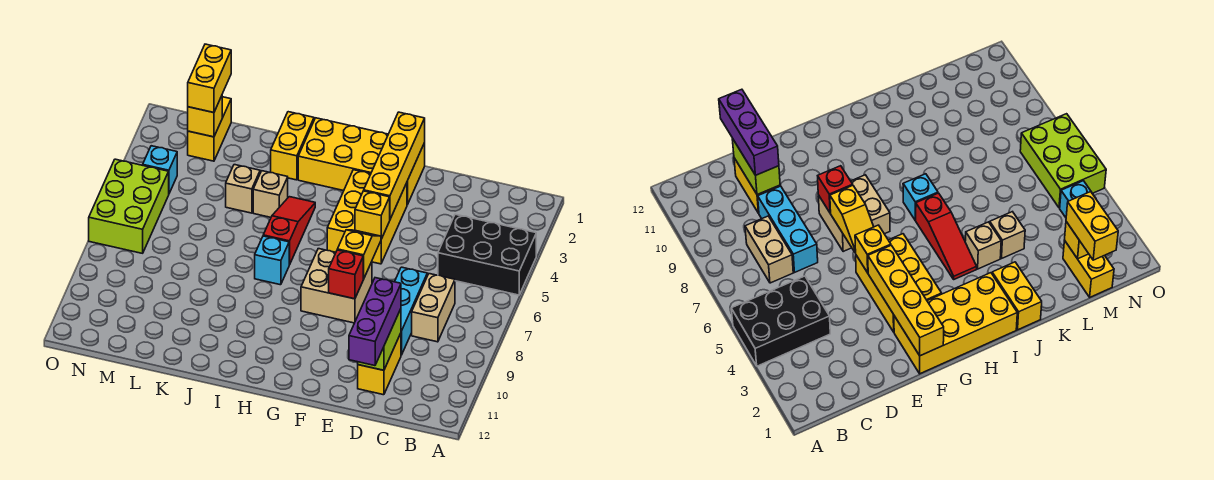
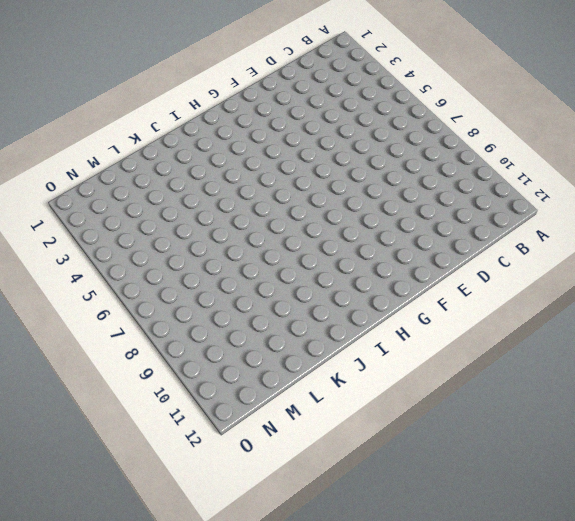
none -> black 2x3 brick [438,214,536,295]
none -> tan 1x2 brick [412,274,455,342]
none -> cyan 1x3 brick [395,267,427,355]

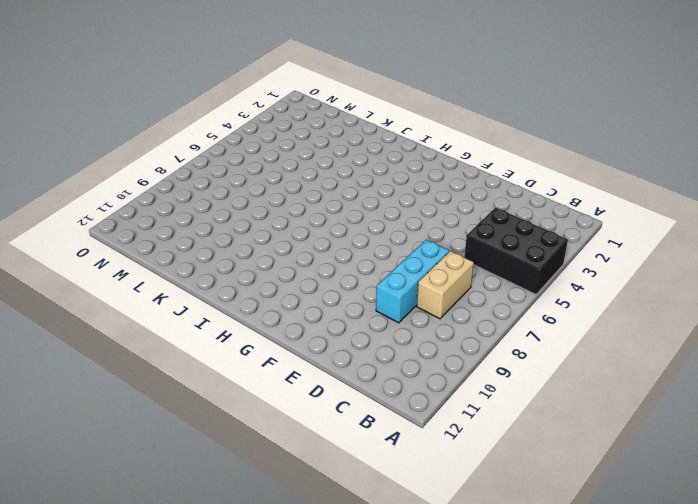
none -> yellow 1x2 brick [358,333,401,395]
none -> yellow 2x4 brick [298,118,425,205]
none -> yellow 2x3 brick [327,170,407,264]

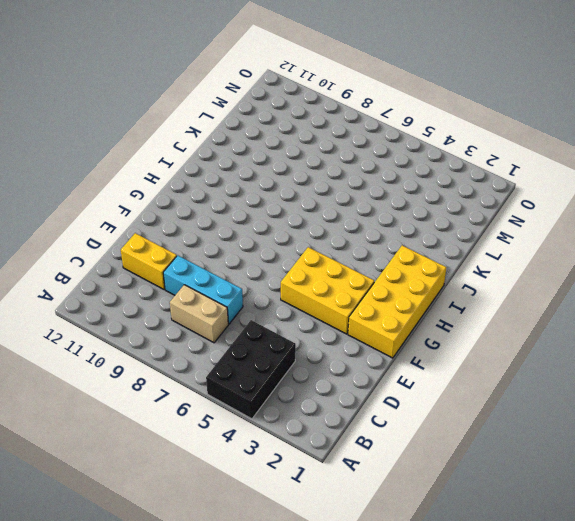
none -> tan 2x2 brick [301,249,372,323]
none -> red 1x3 slope [263,197,315,265]
none -> cyan 1x1 brick [255,236,289,285]

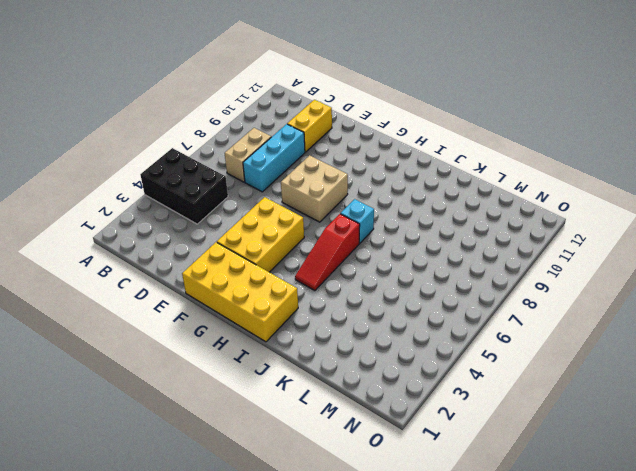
none -> yellow 1x2 brick [271,112,314,180]
none -> tan 1x1 brick [253,171,288,217]
none -> tan 1x1 brick [226,165,260,213]

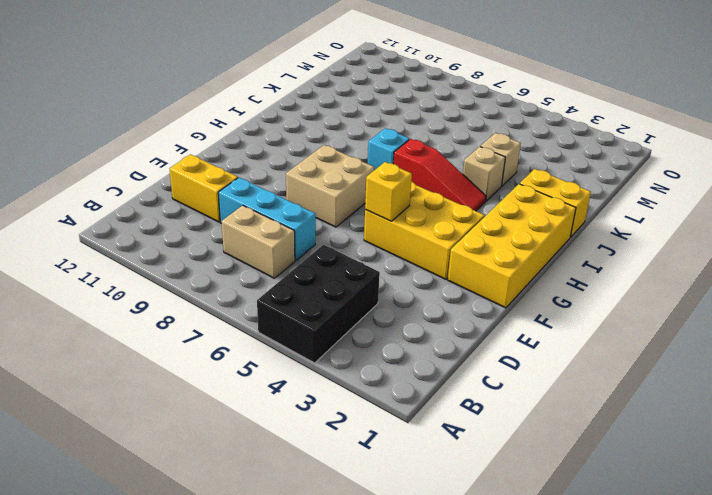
none -> yellow 1x2 brick [188,97,231,161]
none -> cyan 1x1 brick [143,146,177,193]
none -> lime 2x3 brick [89,159,169,253]

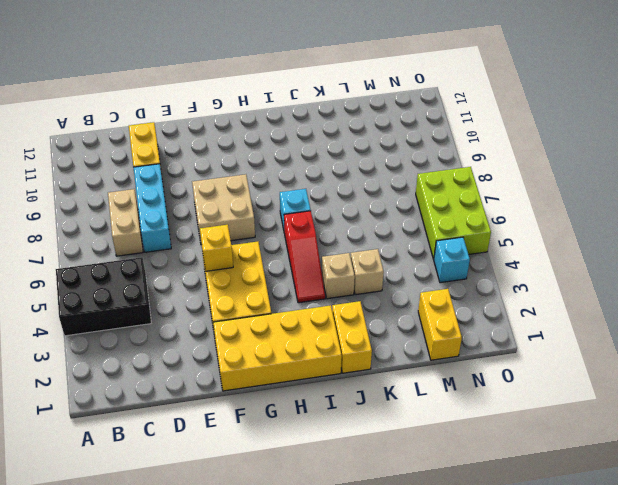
none -> lime 1x2 brick [358,309,401,370]
none -> yellow 1x4 brick [364,112,425,219]
none -> yellow 1x2 slope [337,230,381,279]

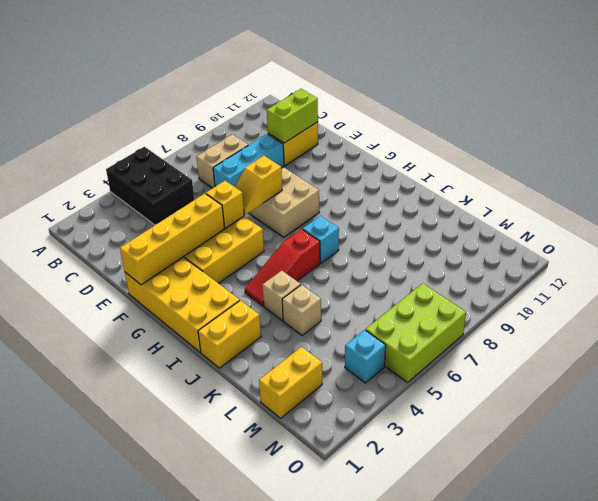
none -> red 1x1 brick [329,250,363,299]
none -> yellow 1x1 brick [188,96,222,137]
none -> purple 1x3 brick [349,278,401,366]

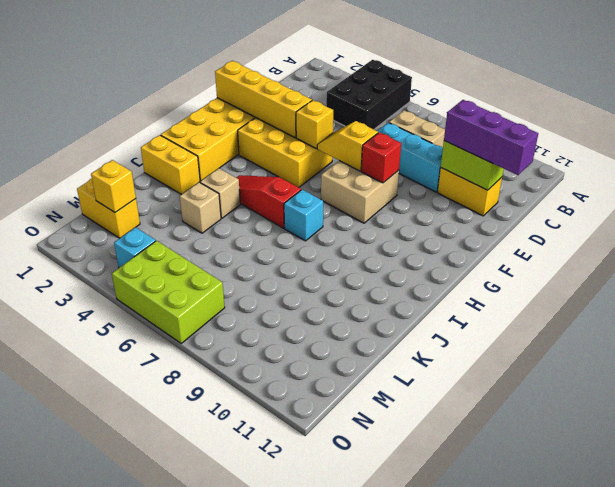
none -> yellow 1x2 brick [188,44,231,113]

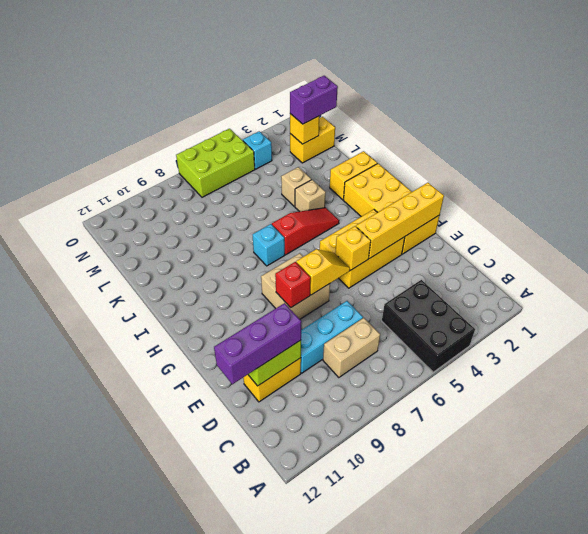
purple 1x2 brick [290,76,338,124] -> yellow 1x2 brick [188,44,231,113]

